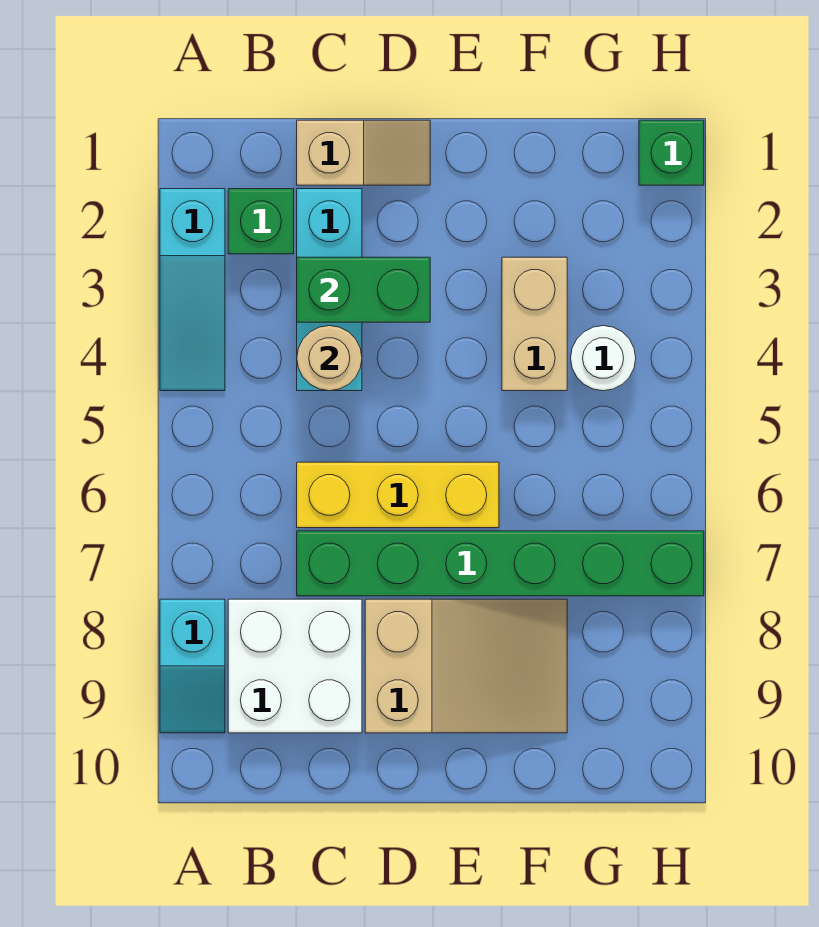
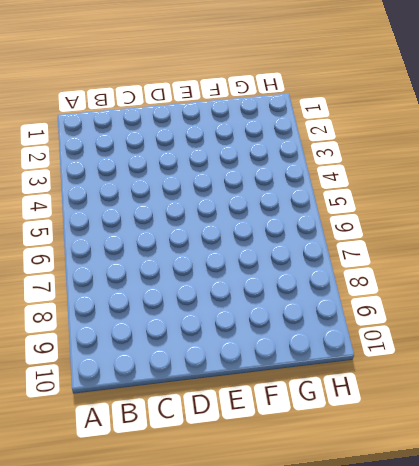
none -> cyan 1x3 slope [160,189,225,391]
none -> cyan 1x2 slope [160,599,225,733]
none -> green 1x1 brick [228,189,294,254]

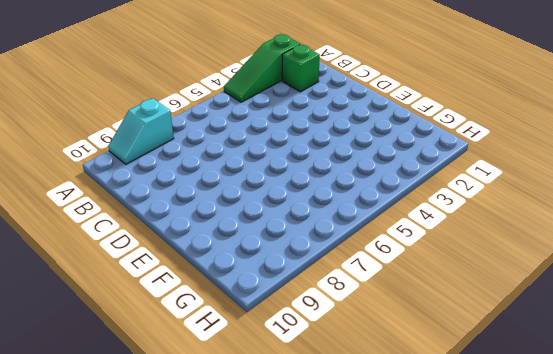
green 1x3 slope [224,34,300,102] -> cyan 1x3 slope [160,189,225,391]
none -> white 2x2 brick [228,599,362,733]
none -> tan 1x2 slope [297,120,430,185]
none -> cyan 1x3 brick [297,189,362,391]

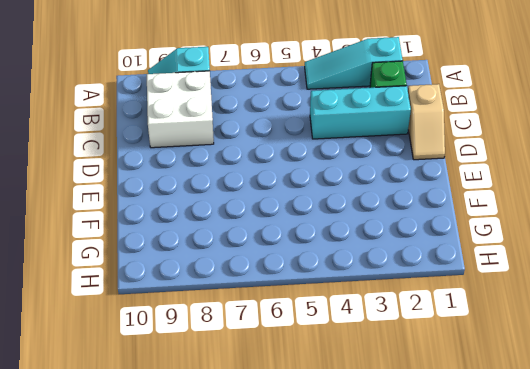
none -> yellow 1x3 brick [297,462,499,528]
none -> green 1x6 brick [297,531,704,596]
none -> tan 2x3 slope [365,599,567,733]

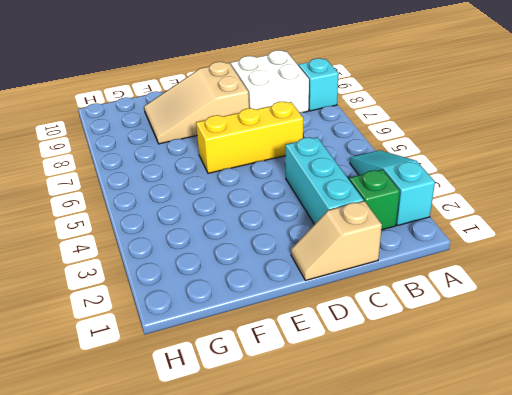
none -> green 1x6 brick [297,531,704,596]
none -> tan 1x2 brick [502,257,567,391]
none -> white 1x1 round brick [571,326,636,391]

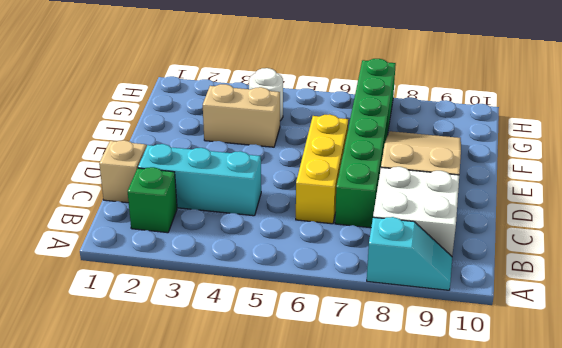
none -> cyan 1x3 slope [160,189,225,391]
none -> green 1x1 brick [639,120,704,185]
none -> green 1x2 brick [297,257,430,322]

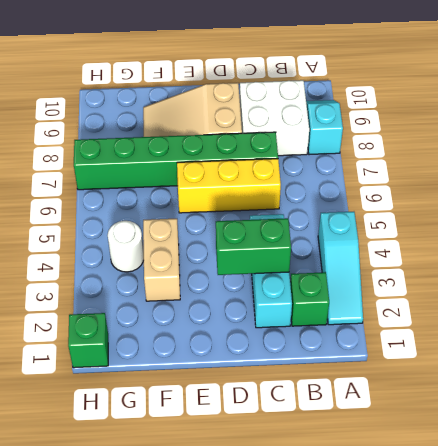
cyan 1x3 slope [318,212,363,325] -> cyan 1x3 slope turned to [160,189,225,391]
none -> tan 1x2 slope [297,120,430,185]
none -> tan 1x1 round brick [297,326,362,391]

